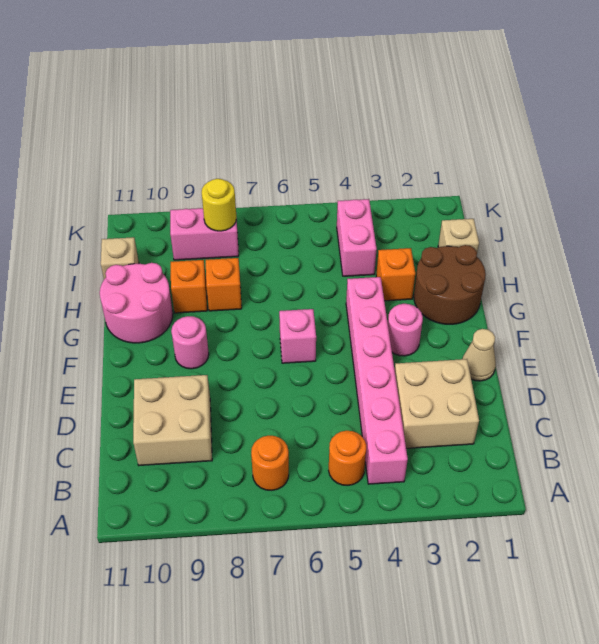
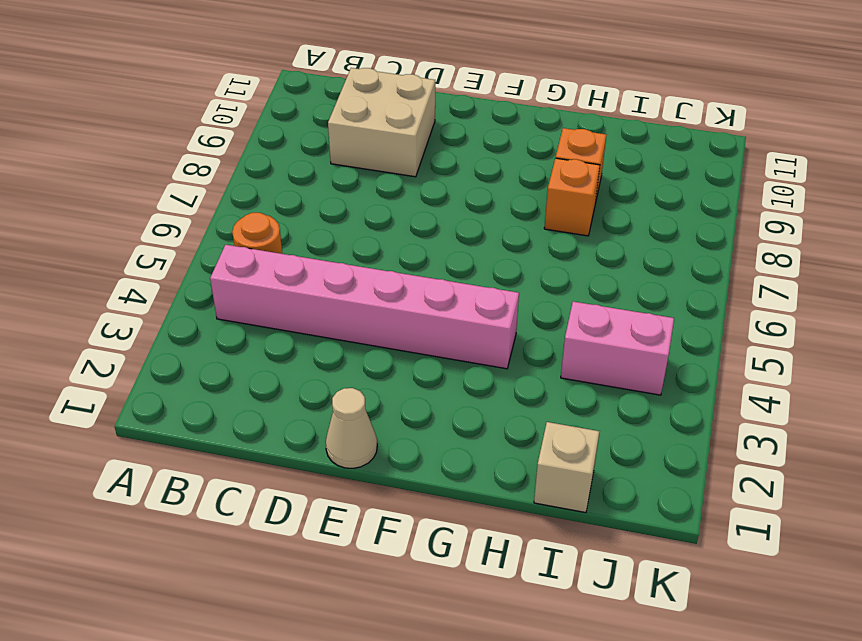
none -> orange 1x1 round brick [251,436,289,490]
none -> tan 2x2 brick [395,359,479,448]
none -> pink 1x1 round brick [388,304,423,356]

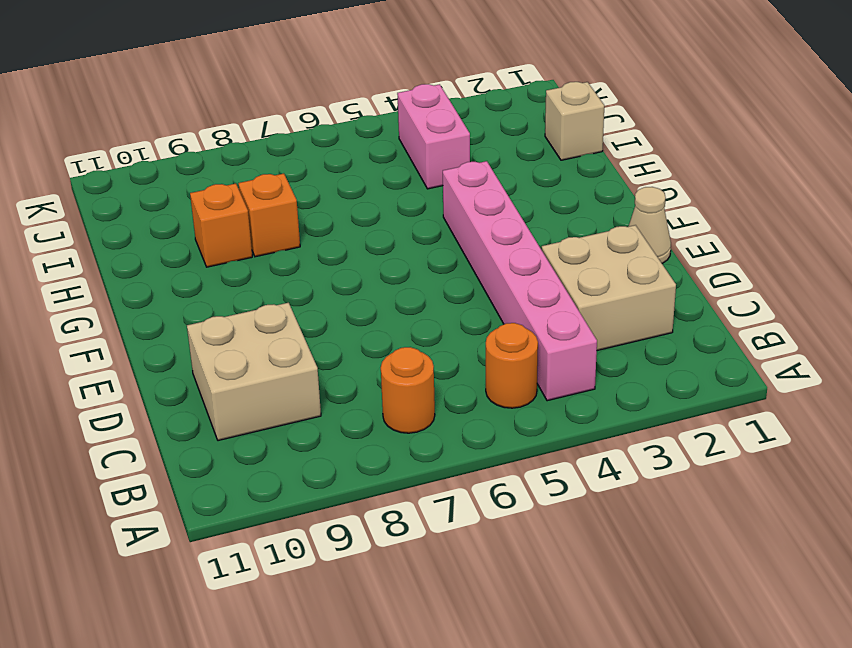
none -> pink 1x1 round brick [388,304,423,356]
none -> pink 1x1 brick [279,309,316,363]
none -> pink 1x1 round brick [171,316,209,369]

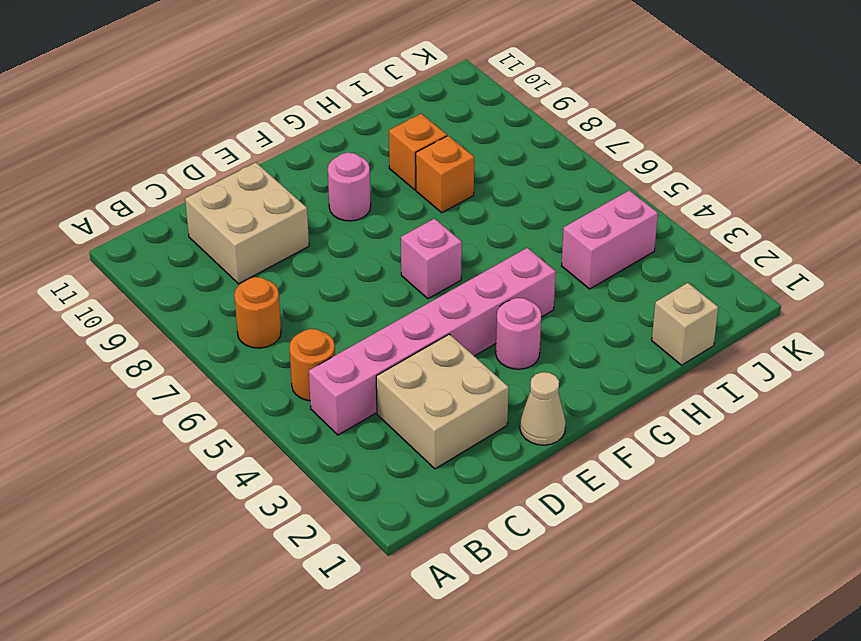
none -> brown 2x2 round brick [414,245,486,324]
none -> pink 2x2 round brick [100,263,173,343]
none -> orange 1x1 brick [376,248,415,301]

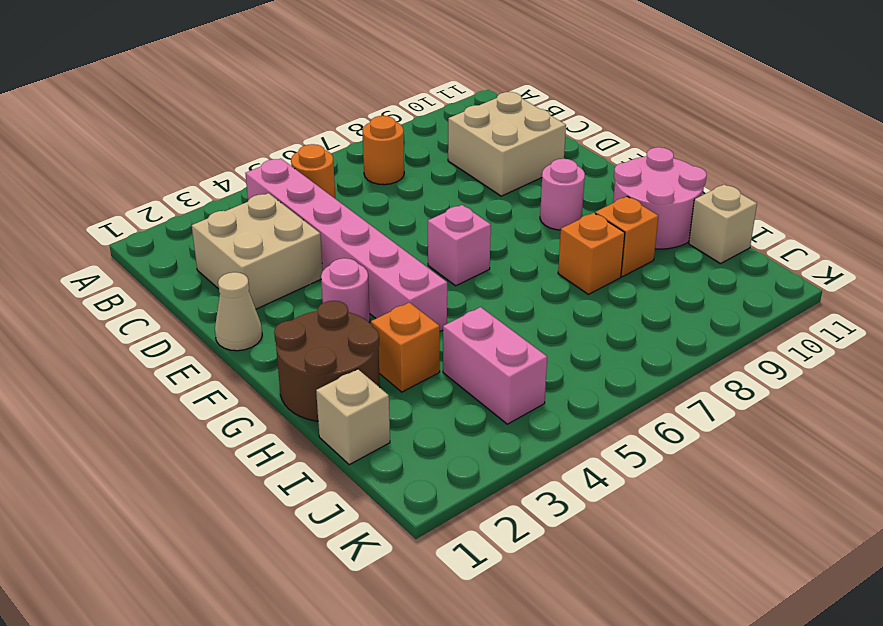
none -> pink 1x2 brick [170,208,239,260]
none -> yellow 1x1 round brick [202,179,236,231]

